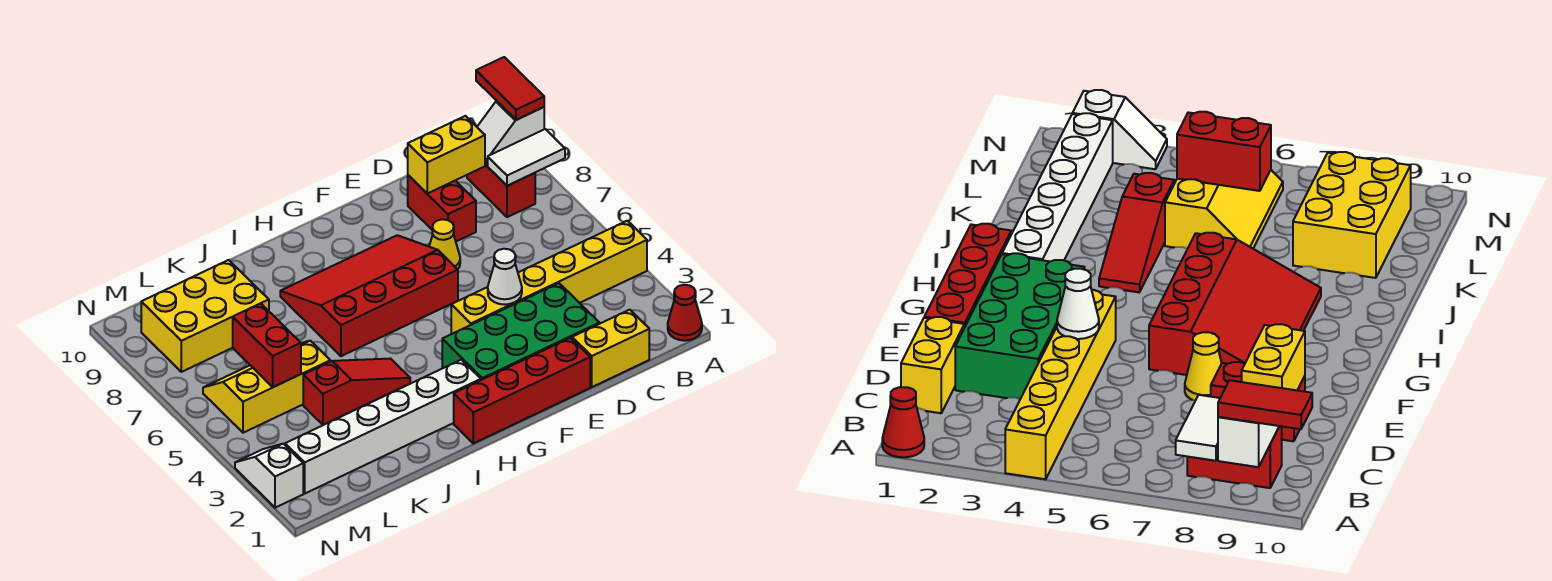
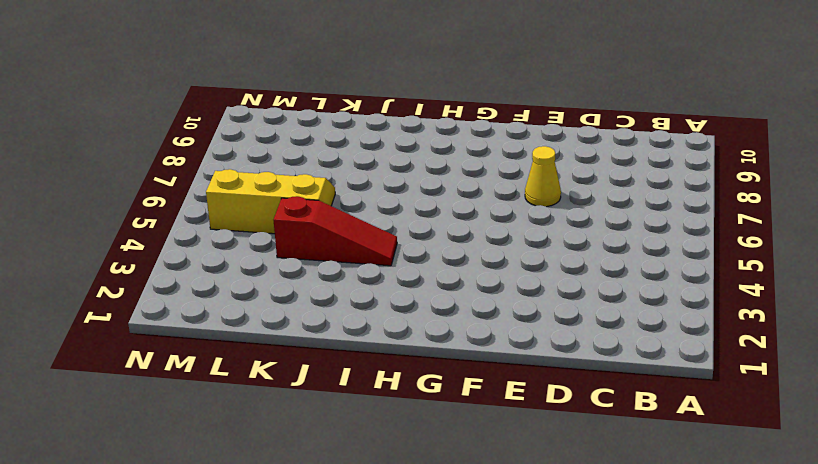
none -> red 1x1 cone [668,285,702,341]
none -> yellow 1x6 brick [451,221,647,334]
none -> red 1x2 brick [467,165,535,217]

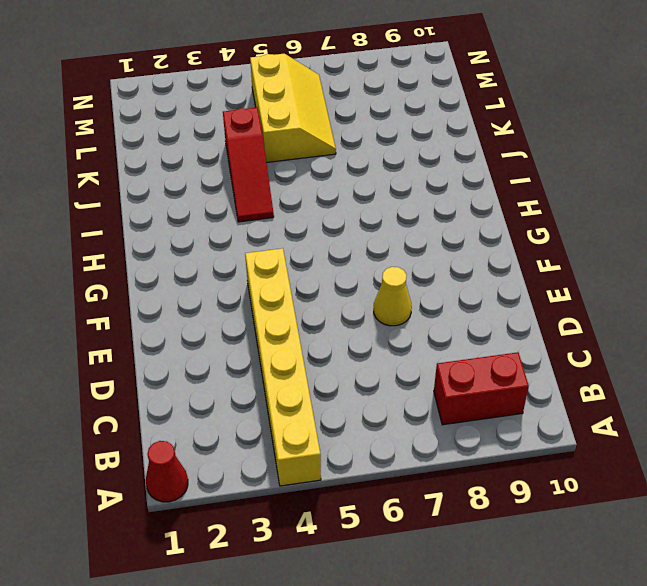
none -> yellow 1x2 brick [572,310,649,387]
none -> green 2x4 brick [442,283,599,380]
none -> red 1x2 brick [408,175,476,241]

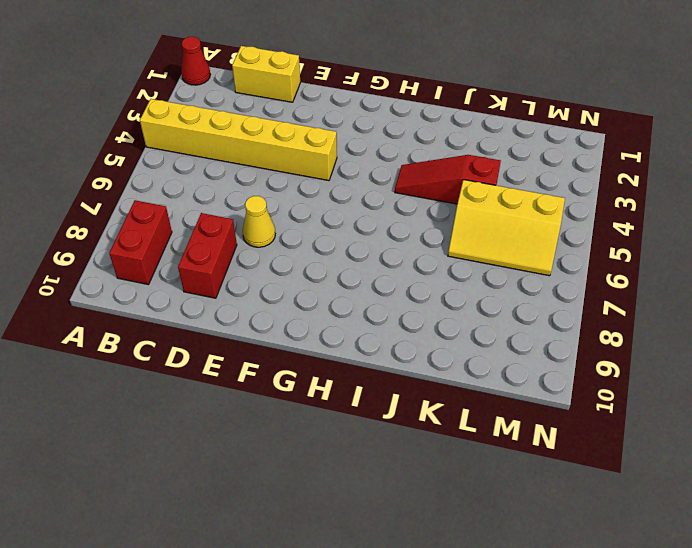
none -> green 2x4 brick [442,283,599,380]
none -> red 1x4 brick [454,338,590,443]
none -> red 3x4 slope [280,235,458,356]

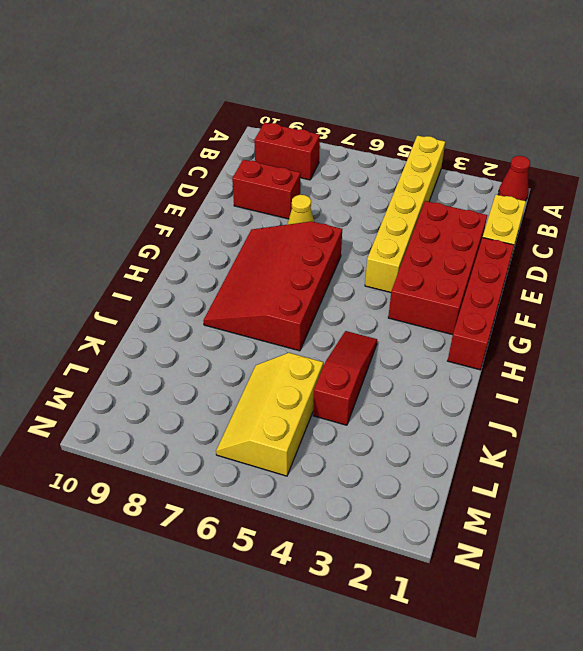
red 2x4 brick [388,201,487,335] -> green 2x4 brick [442,283,599,380]
none -> white 1x6 brick [285,360,481,493]
none -> yellow 2x3 brick [141,260,269,372]
none -> white 1x2 slope [235,444,303,508]

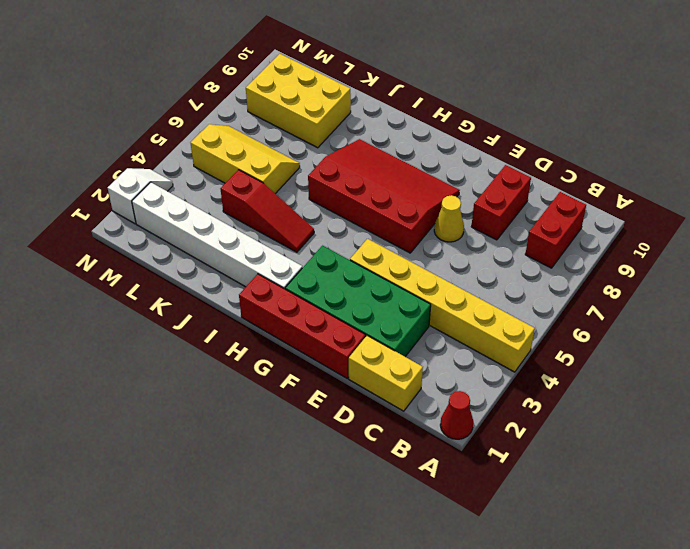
none -> white 1x2 tile [488,129,565,186]
none -> white 1x2 slope [477,101,544,165]
none -> yellow 1x2 brick [408,116,485,194]

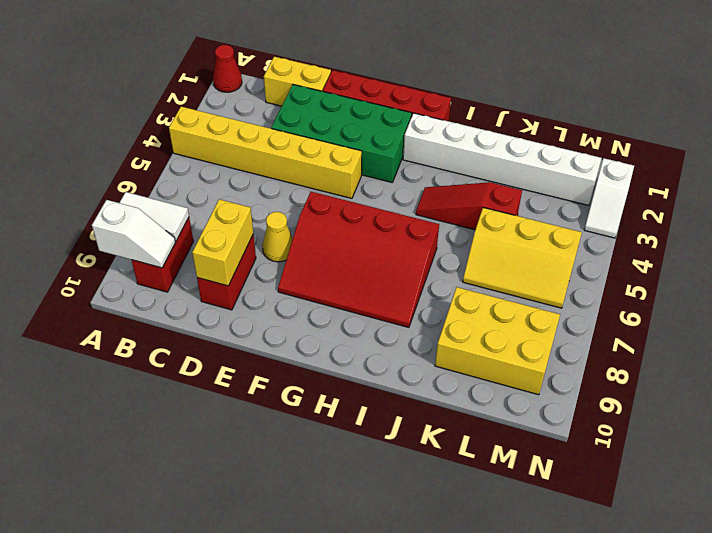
yellow 1x2 brick [192,199,253,286] -> yellow 1x2 brick turned to [408,116,485,194]
none -> white 1x1 cone [488,249,522,305]
none -> red 1x2 brick [233,303,301,387]
none -> red 1x2 tile [476,57,544,120]

